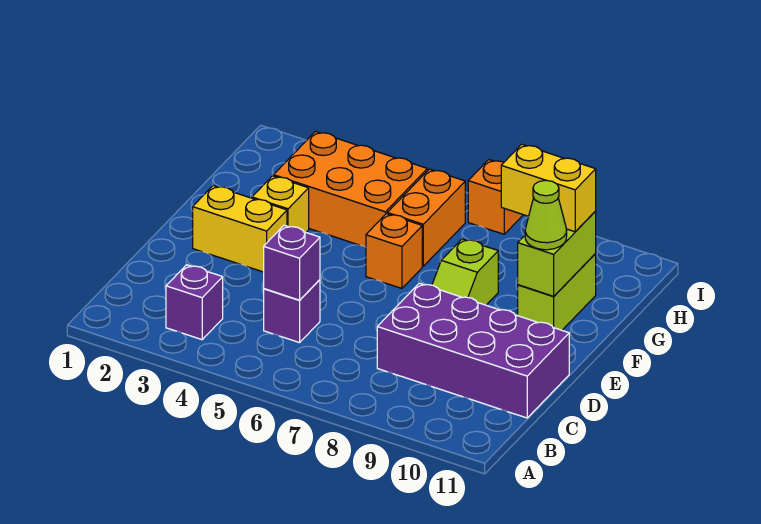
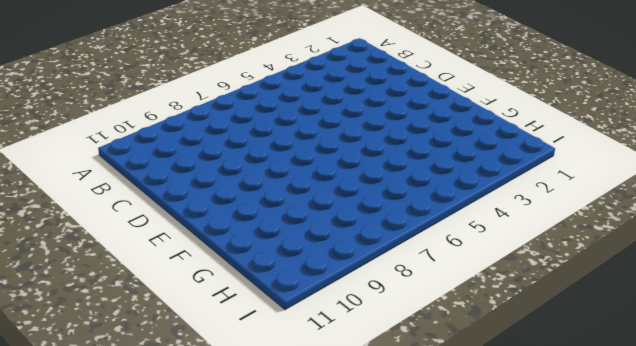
none -> purple 1x1 brick [166,265,223,340]
none -> purple 1x1 brick [264,280,320,343]
none -> purple 2x4 brick [377,283,569,418]

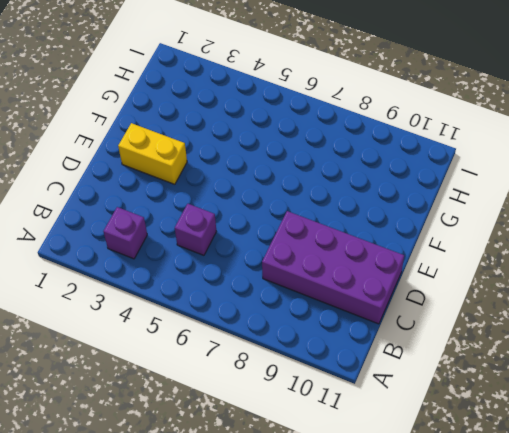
none -> lime 1x2 slope [432,239,498,305]
none -> yellow 1x1 brick [252,176,309,232]
none -> orange 1x1 brick [366,214,422,288]

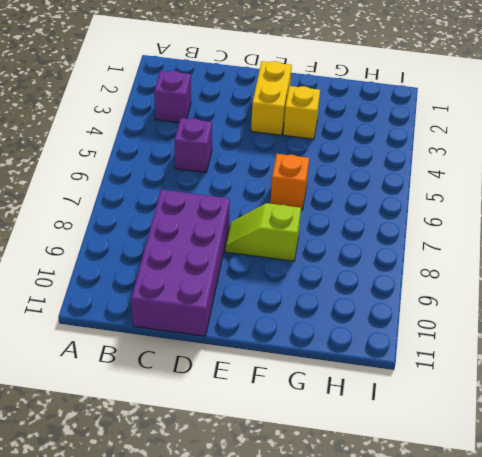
none -> lime 1x2 brick [518,254,596,330]
none -> orange 2x3 brick [274,131,427,247]
none -> orange 1x2 brick [387,169,465,266]

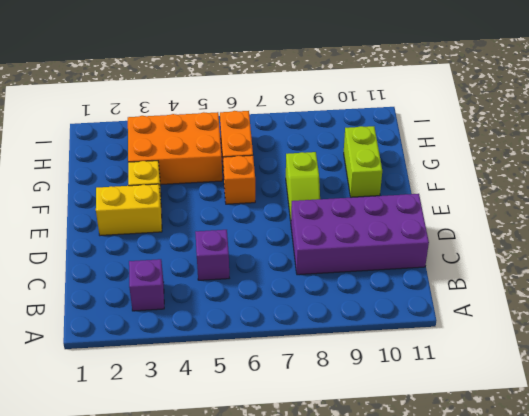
none -> orange 1x1 brick [468,160,523,234]
none -> purple 1x1 brick [264,225,320,300]
none -> lime 1x2 brick [518,211,596,296]

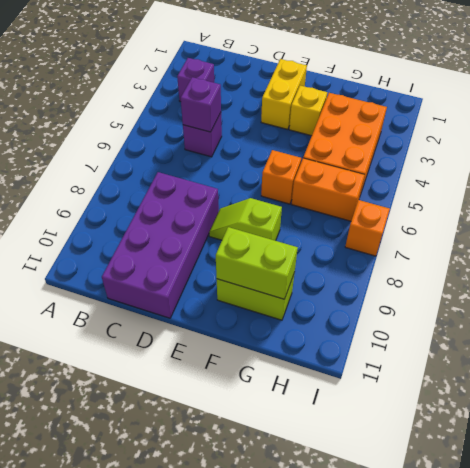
none -> lime 1x1 cone [525,180,567,250]
none -> yellow 1x2 brick [501,144,596,232]

